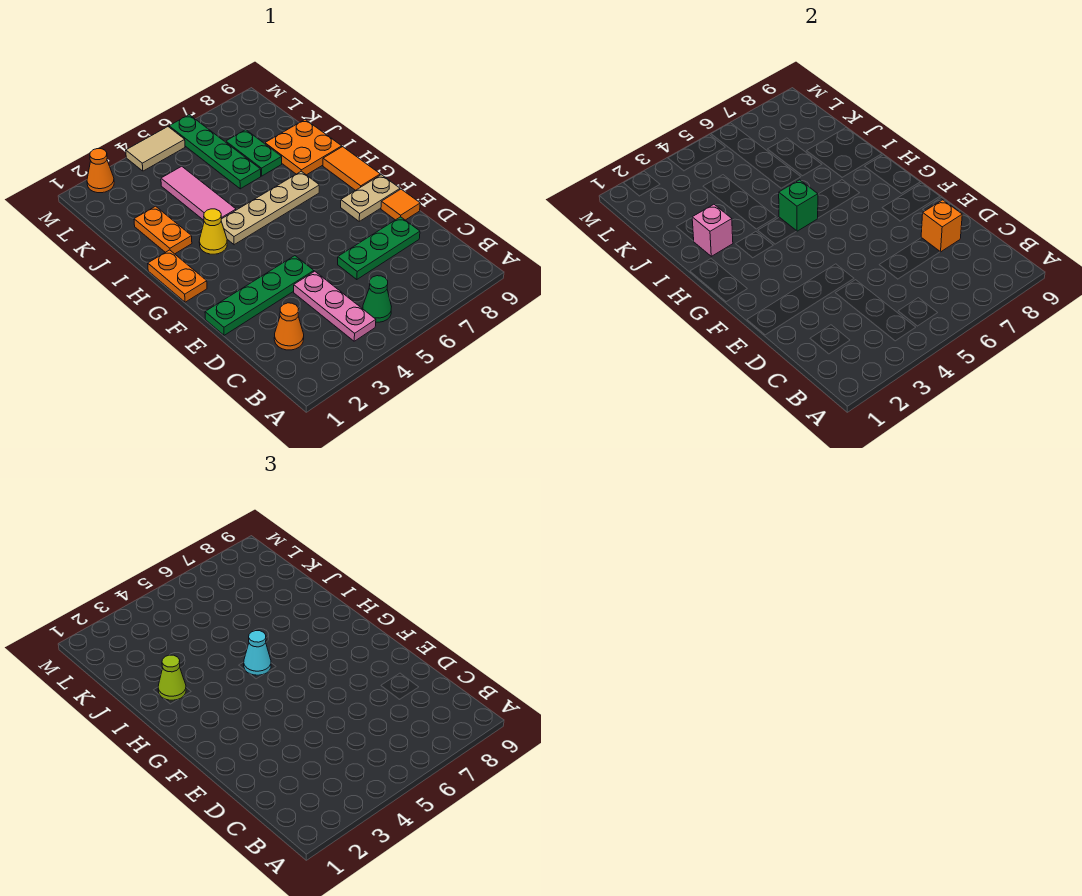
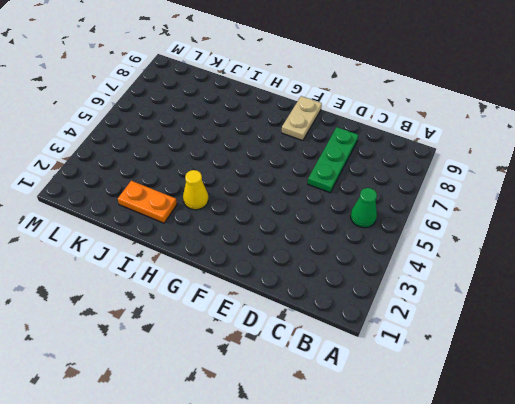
none -> pink 1x3 plate [294,271,376,341]
none -> orange 1x1 cone [274,303,304,350]
none -> green 1x4 plate [205,256,314,335]

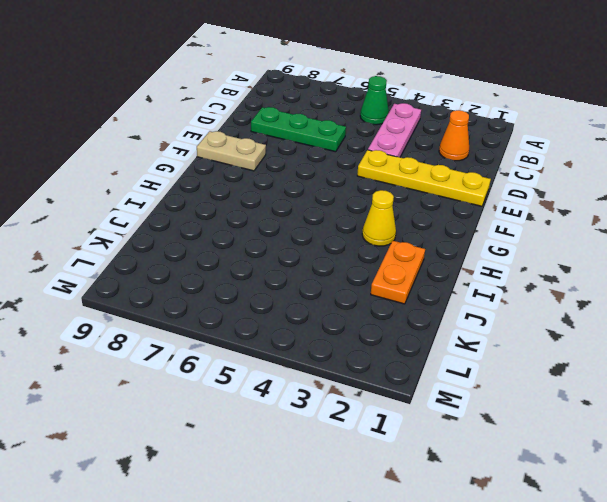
yellow 1x4 plate [357,150,491,206] -> green 1x4 plate [205,256,314,335]
none -> orange 1x1 tile [381,189,420,220]
none -> orange 1x2 plate [148,250,207,302]
none -> orange 1x2 tile [323,147,380,190]

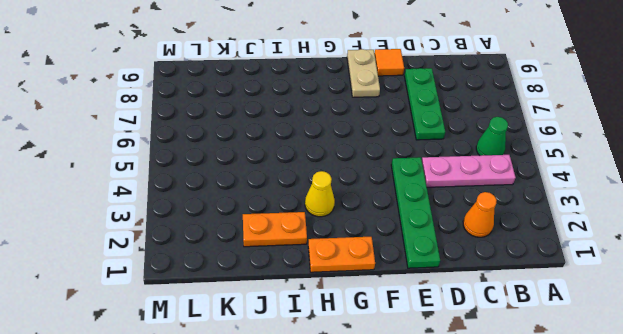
none -> orange 1x2 tile [323,147,380,190]
none -> tan 1x4 plate [221,171,319,245]
none -> pink 1x3 tile [161,166,236,220]

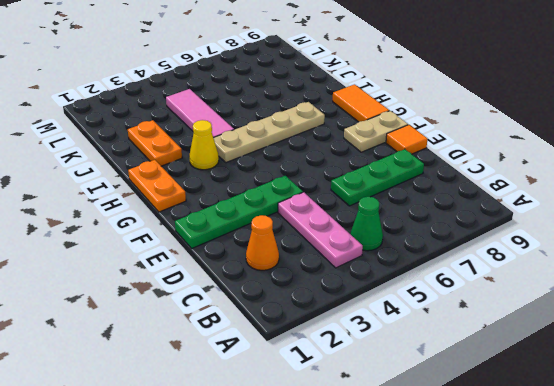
none -> orange 2x2 plate [265,119,342,175]
none -> green 1x4 plate [169,115,261,189]
none -> green 1x2 plate [226,130,282,176]

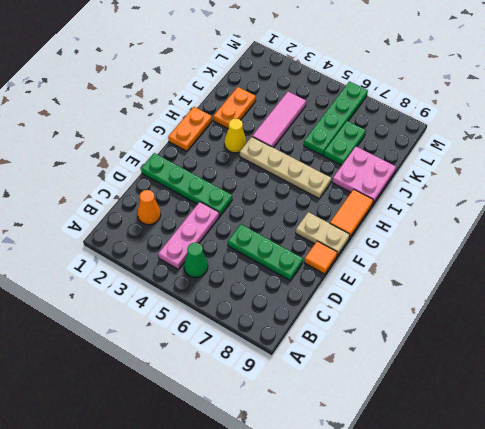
pink 2x2 plate [332,147,396,203] -> orange 2x2 plate [265,119,342,175]
none -> orange 1x1 cone [87,149,114,193]
none -> tan 1x2 tile [126,127,185,171]
none -> orange 1x1 brick [921,200,962,252]

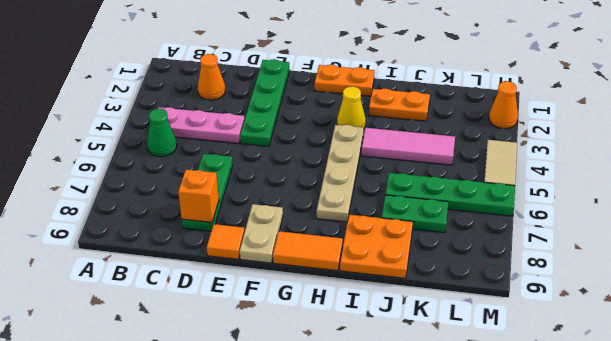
none -> green 1x1 brick [779,180,818,231]
none -> pink 1x1 brick [692,204,733,256]
none -> cyan 1x1 cone [244,631,271,675]

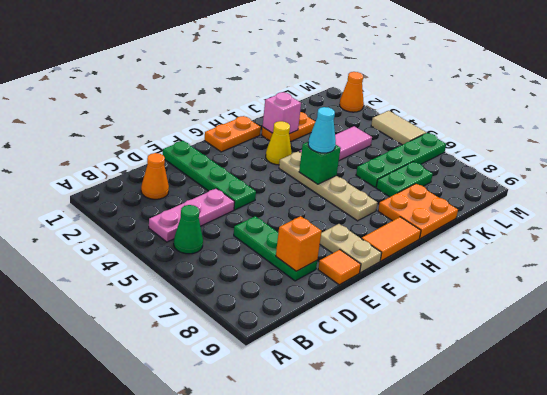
none -> lime 1x1 cone [158,655,186,700]

